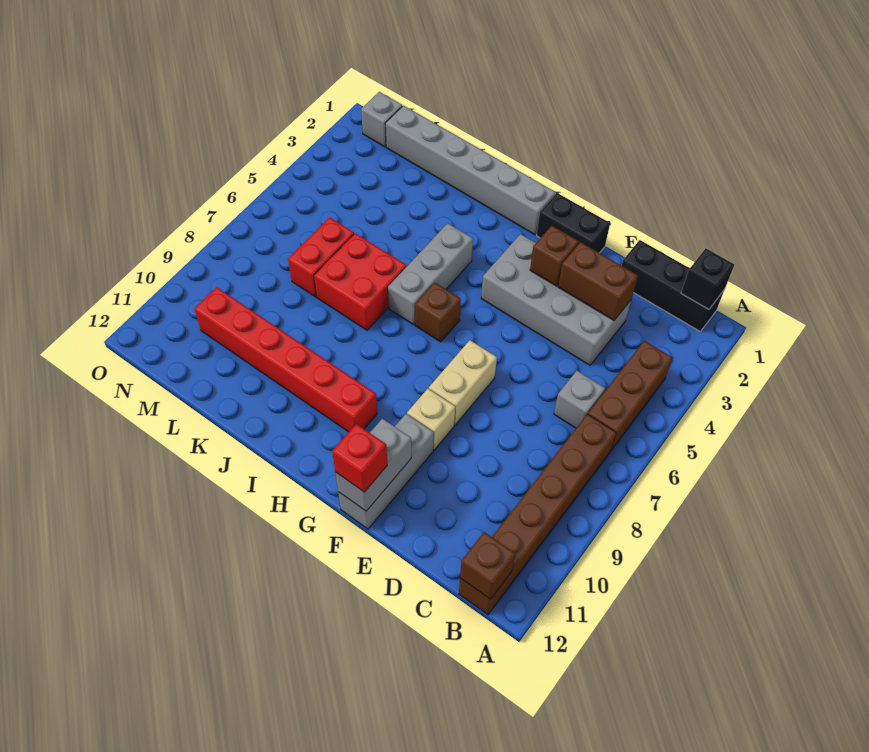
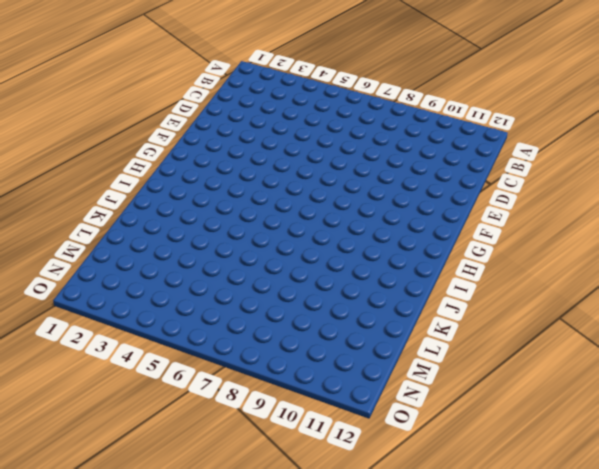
none -> black 1x3 brick [622,240,725,332]
none -> brown 1x3 brick [588,341,672,450]
none -> brown 1x6 brick [459,414,616,614]

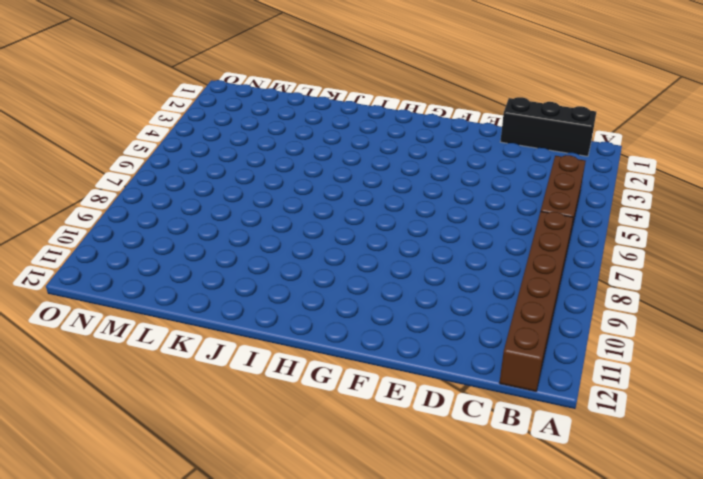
none -> grey 1x1 brick [554,371,605,428]
none -> grey 2x4 brick [481,234,631,365]
none -> black 1x2 brick [537,193,610,253]

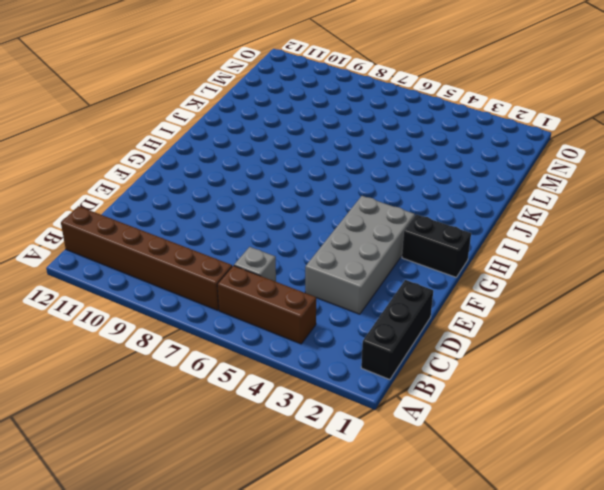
black 1x2 brick [402,214,471,277] -> black 1x2 brick turned to [537,193,610,253]
none -> tan 1x2 brick [429,340,497,425]
none -> tan 1x1 brick [407,389,455,450]
none -> grey 1x3 brick [338,414,434,529]

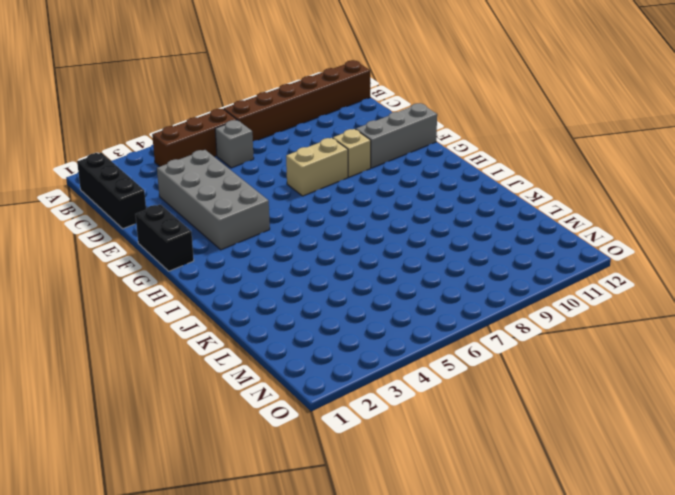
none -> grey 1x6 brick [385,106,556,235]
none -> brown 1x1 brick [415,283,461,342]
none -> red 1x6 brick [194,287,377,432]

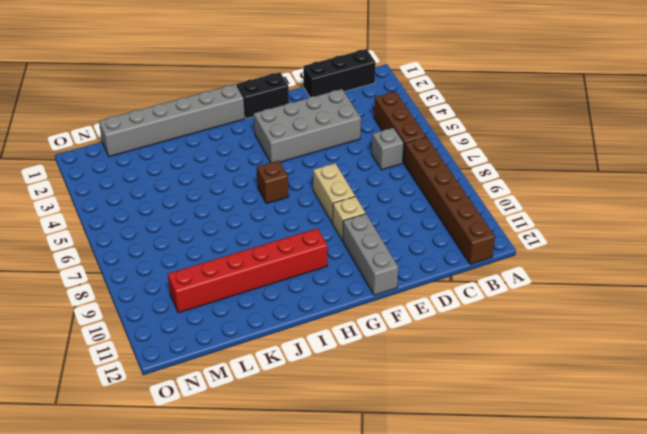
none -> grey 1x3 brick [388,223,473,325]
none -> red 2x2 brick [314,233,406,330]
none -> red 1x2 brick [288,217,354,297]

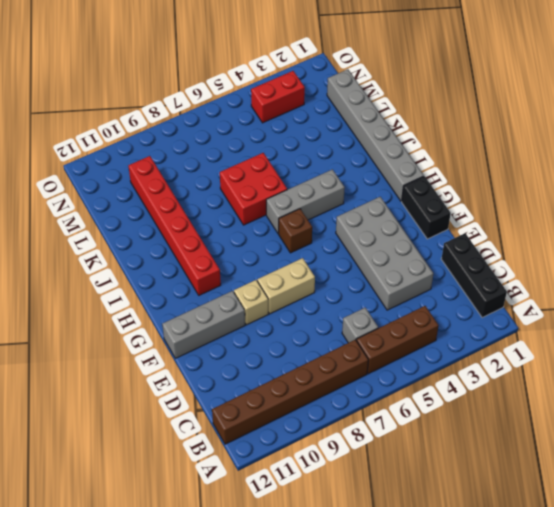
red 1x2 brick [251,71,305,123] -> red 1x2 brick moved to [288,217,354,297]
none -> grey 1x1 brick [361,92,402,147]
none -> black 1x1 brick [681,248,735,309]
none -> brown 1x1 brick [460,532,515,599]

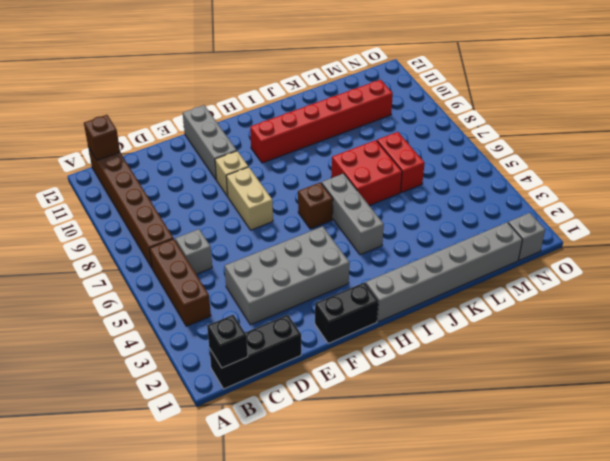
none -> brown 1x2 brick [558,242,638,320]
none -> brown 1x1 brick [530,226,579,286]
none -> grey 1x2 brick [335,419,411,511]

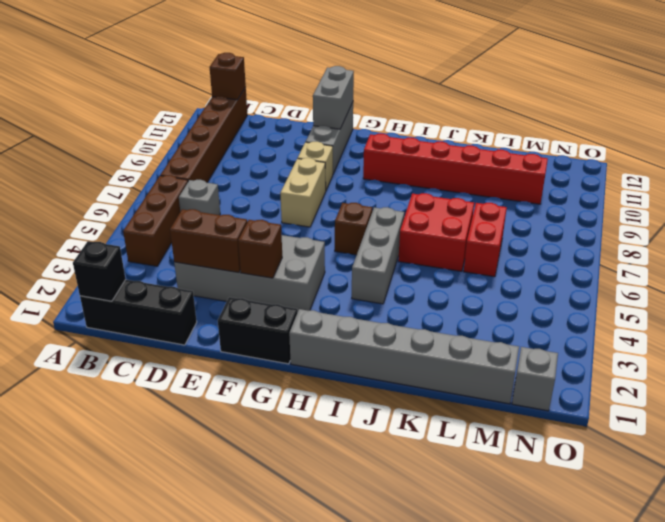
none -> red 1x1 brick [332,424,387,492]

